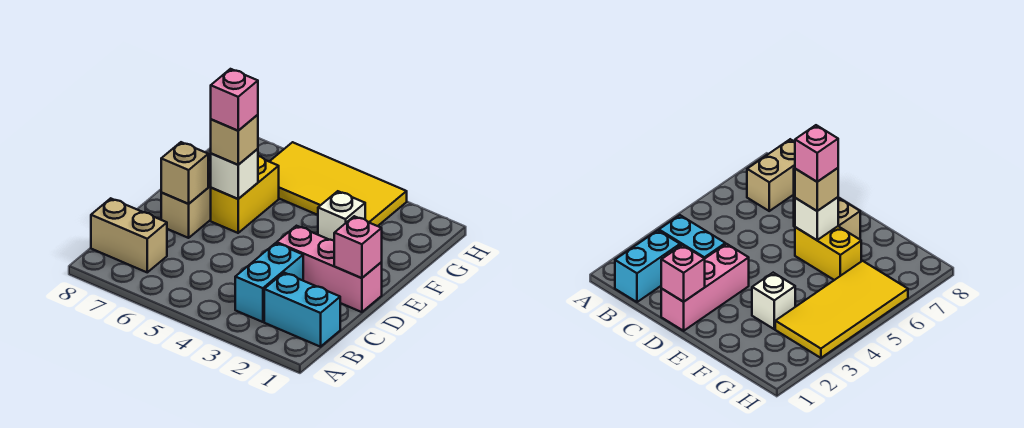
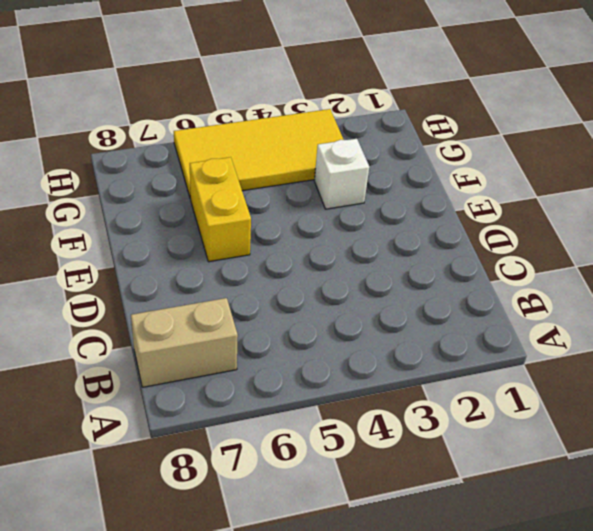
none -> cyan 1x2 brick [264,273,340,347]
none -> cyan 1x2 brick [235,243,303,322]
none -> pink 1x3 brick [277,226,382,312]

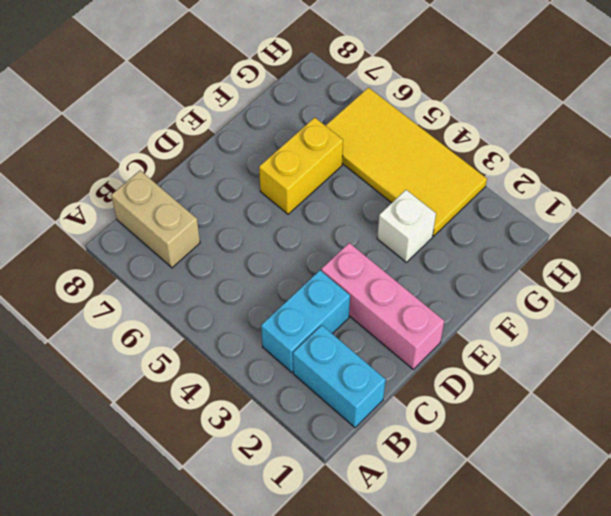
none -> tan 1x2 brick [161,161,211,238]
none -> pink 1x1 brick [334,216,382,278]
none -> tan 1x1 brick [161,142,208,204]

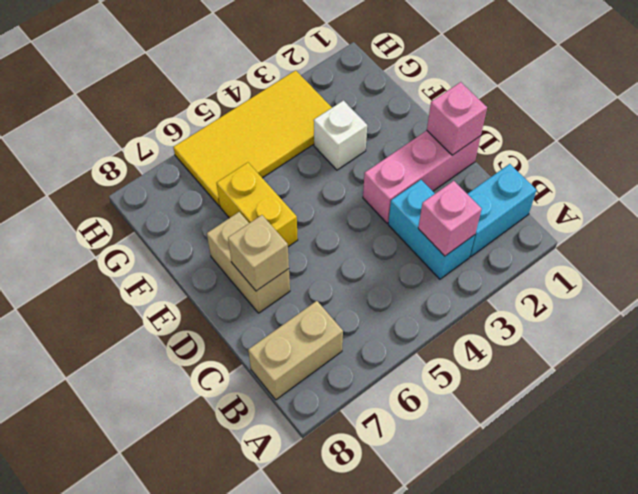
pink 1x1 brick [418,181,482,256] -> pink 1x1 brick moved to [211,69,258,131]
none -> white 1x1 brick [211,149,258,199]
none -> tan 1x1 brick [211,115,258,165]

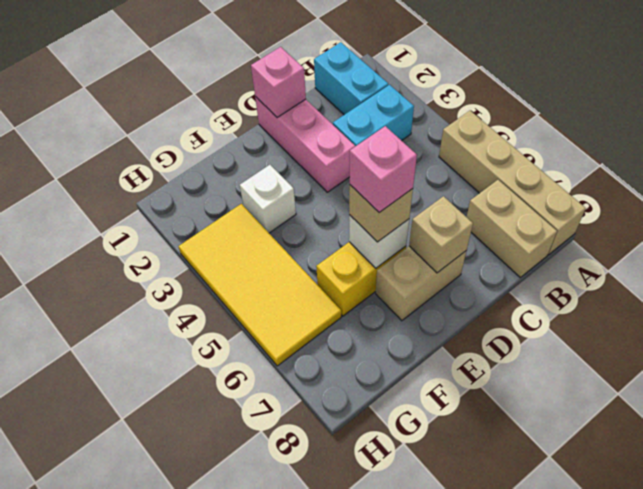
tan 1x4 brick [439,111,586,255] -> none

